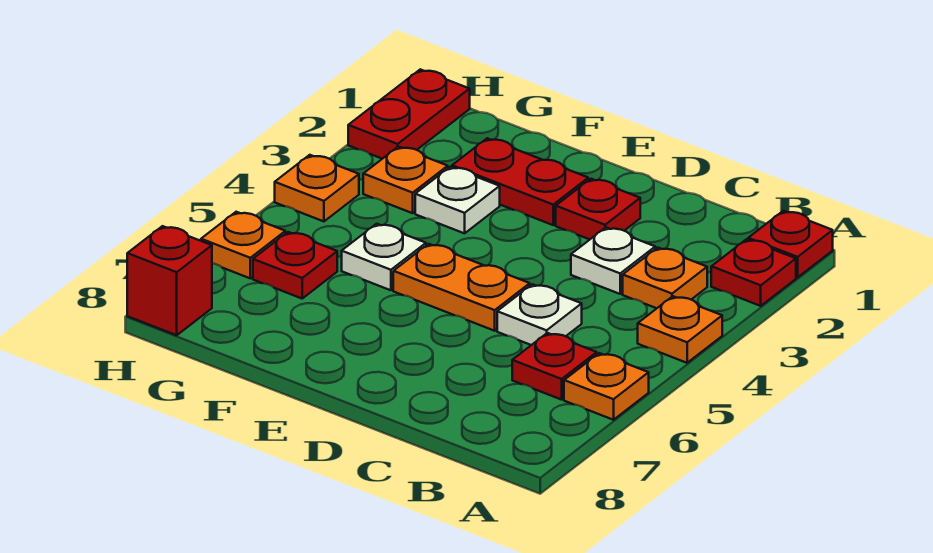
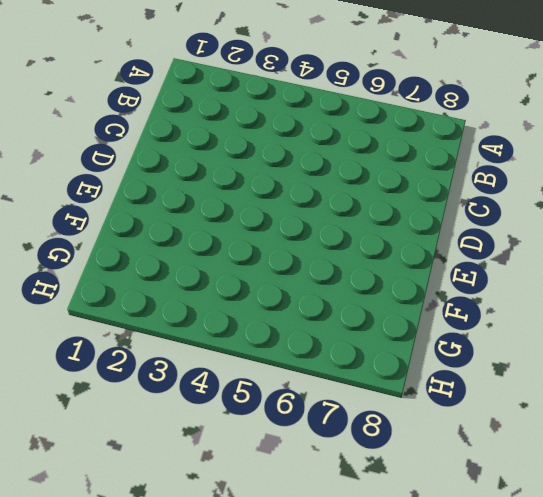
none -> red 1x1 plate [748,211,833,277]
none -> red 1x1 plate [711,239,796,306]
none -> orange 1x1 plate [638,296,722,363]

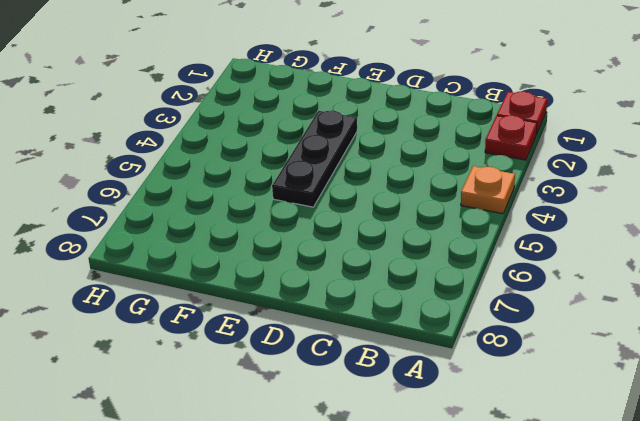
black 1x3 plate [272,110,357,207] -> orange 1x2 plate [393,244,530,331]
none -> orange 1x1 plate [564,353,649,420]
none -> orange 1x1 plate [623,248,707,308]
none -> red 1x1 plate [512,333,597,400]

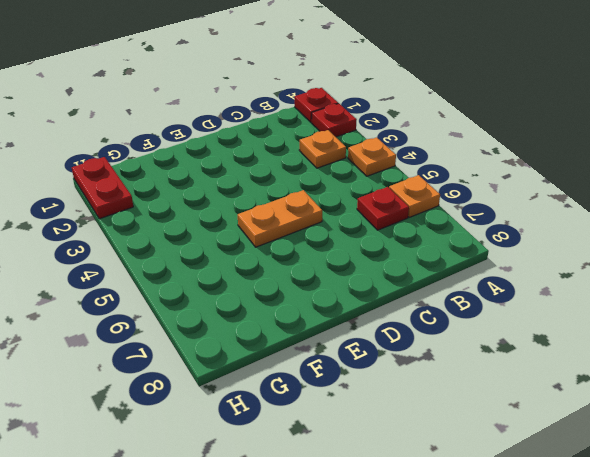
none -> white 1x1 plate [571,227,655,294]
none -> white 1x1 plate [497,284,582,345]
none -> red 1x1 plate [556,179,640,239]

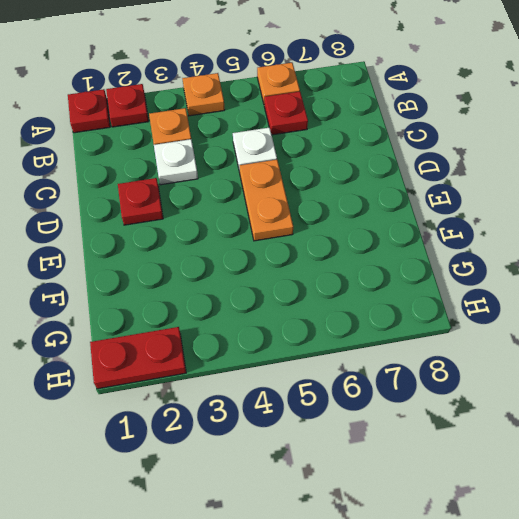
none -> red 1x2 plate [452,138,588,225]
none -> white 1x1 plate [415,167,500,233]
none -> white 1x1 plate [342,224,426,290]

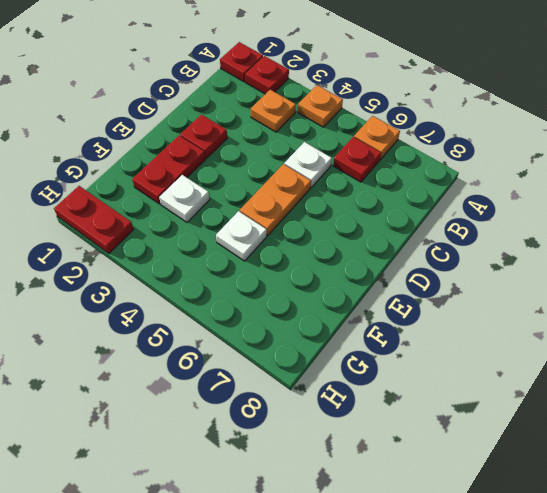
none -> white 1x1 plate [571,227,655,294]
none -> orange 1x1 plate [363,147,448,213]
none -> red 1x1 plate [253,232,337,298]

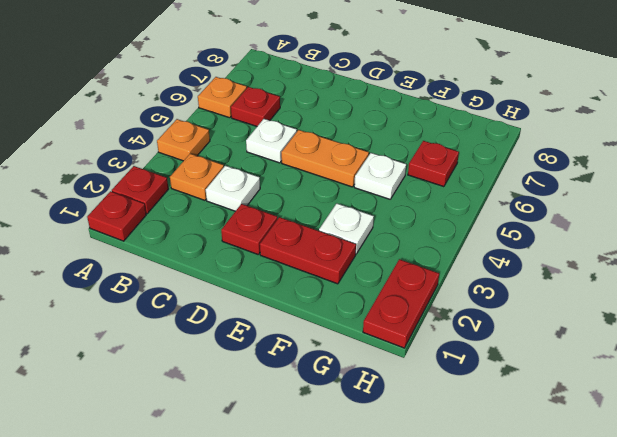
none -> orange 1x1 plate [363,147,448,213]
none -> orange 1x1 plate [275,155,359,221]
none -> orange 1x1 plate [201,212,285,278]

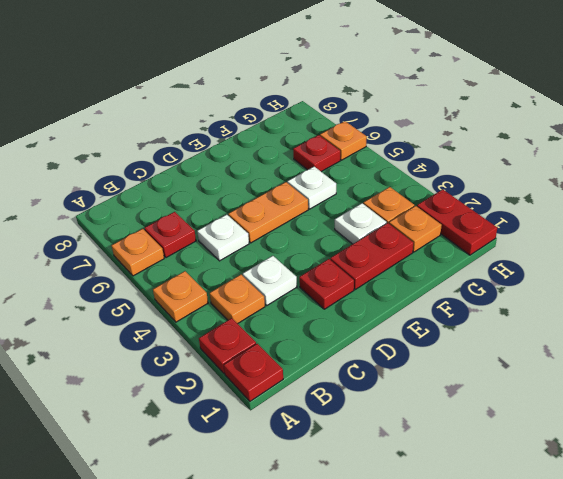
orange 1x1 plate [389,206,442,252] -> orange 1x1 plate moved to [275,155,359,221]
none -> red 1x1 brick [127,226,212,335]

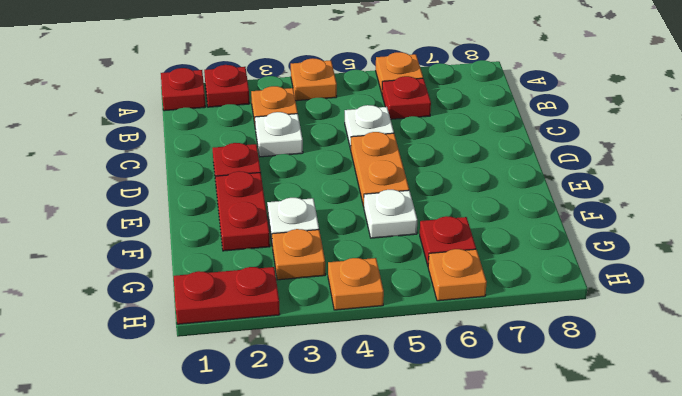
none -> red 1x1 brick [127,226,212,335]

